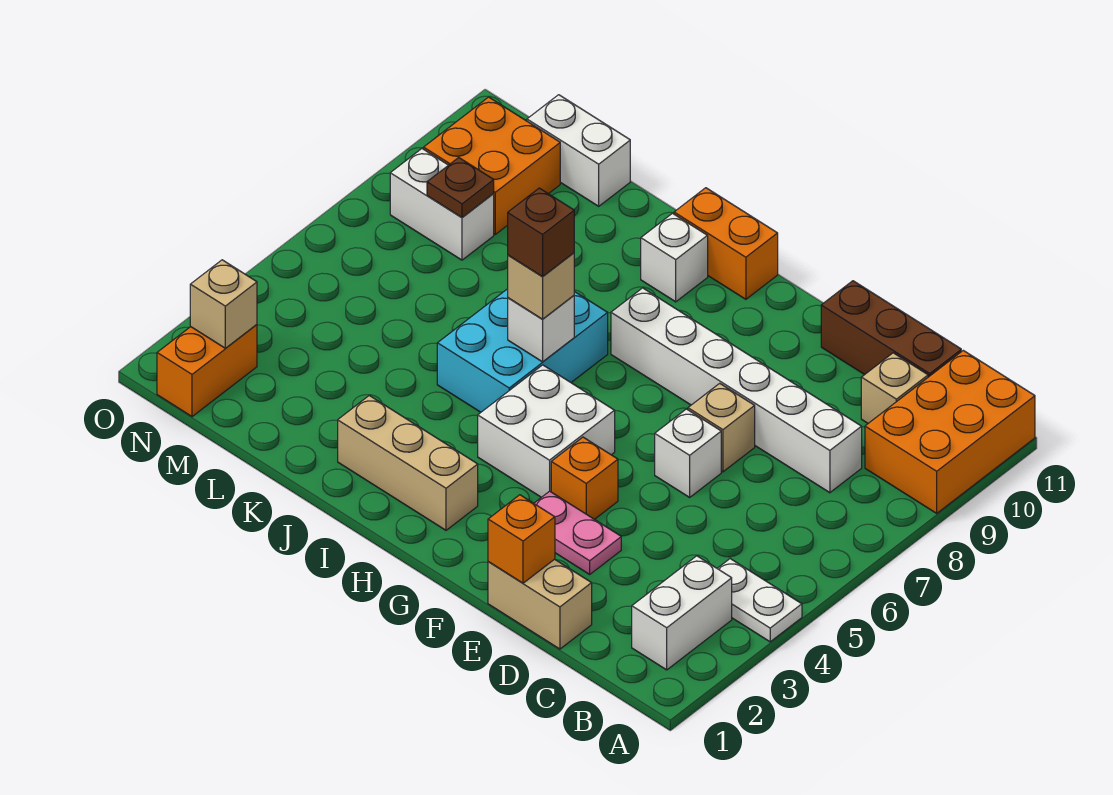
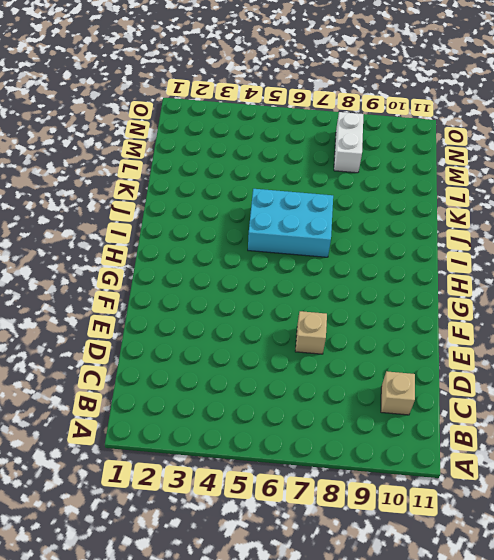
none -> white 1x2 plate [717,559,802,642]
none -> orange 2x3 brick [865,350,1035,513]
none -> white 1x2 brick [632,556,732,670]

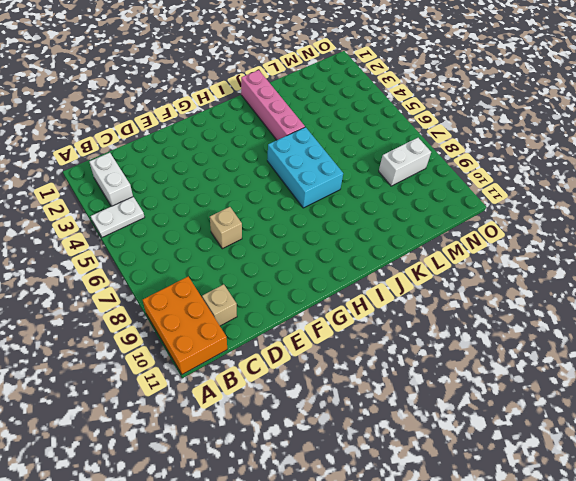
pink 1x4 brick [241,70,305,140] -> tan 1x3 brick [338,396,478,530]
none -> white 1x6 brick [611,288,862,493]
none -> brown 1x3 brick [821,281,961,377]
none -> tan 1x2 brick [488,559,592,649]

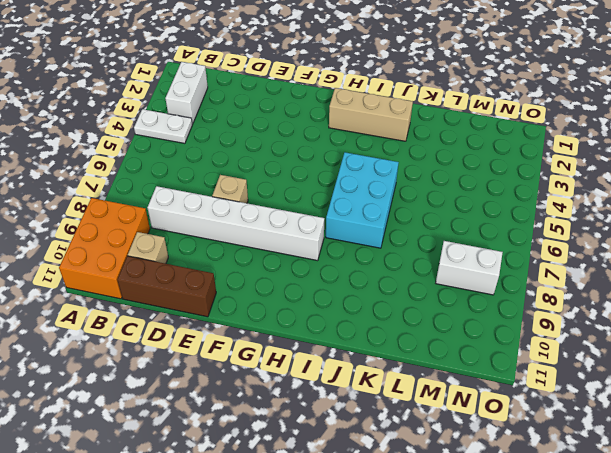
none -> tan 1x2 brick [488,559,592,649]
none -> pink 1x2 plate [534,491,621,574]
none -> white 1x1 brick [655,409,721,497]

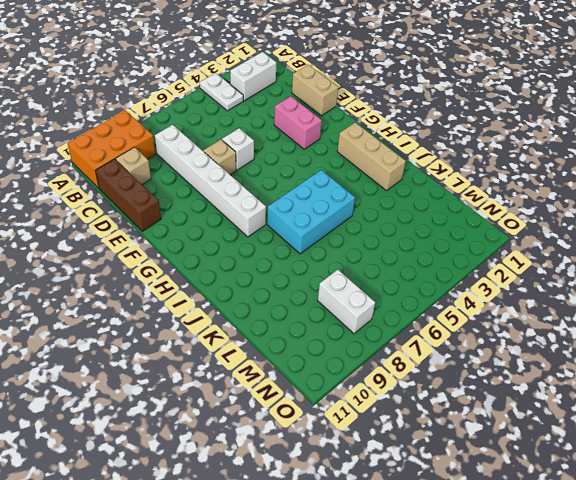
pink 1x2 brick [274,96,322,149] -> pink 1x2 plate [534,491,621,574]
none -> orange 1x1 brick [551,437,618,519]
none -> white 2x2 brick [478,365,615,497]
none -> orange 1x2 brick [674,188,778,299]

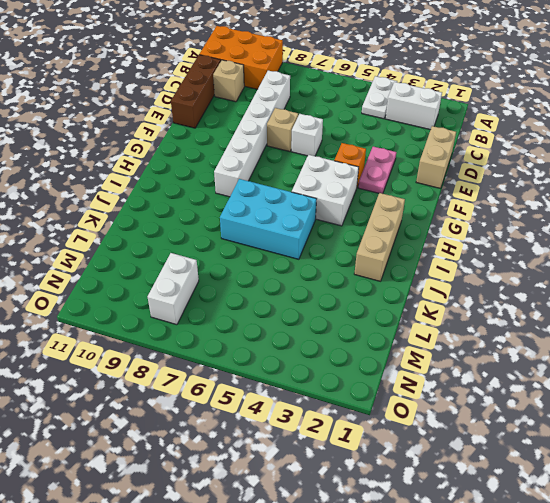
none -> orange 1x2 brick [674,188,778,299]
none -> white 1x1 brick [641,213,708,302]
none -> white 1x2 brick [527,95,630,206]

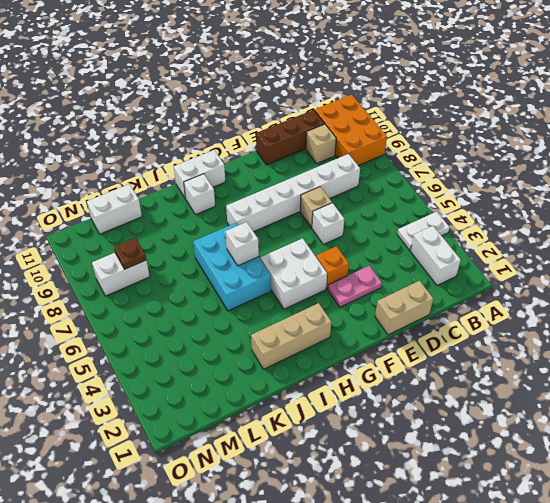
white 1x2 brick [174,150,225,198] -> orange 1x2 brick [674,188,778,299]
none -> orange 2x2 brick [424,97,560,234]
none -> orange 1x2 brick [157,325,257,417]
none -> orange 1x1 brick [488,495,555,583]

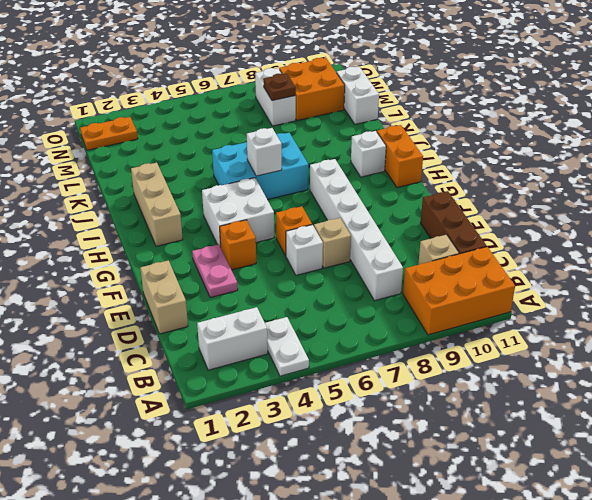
orange 1x1 brick [276,206,312,256] -> orange 1x1 brick moved to [488,495,555,583]
orange 1x2 plate [80,117,138,150] -> orange 1x2 brick [157,325,257,417]
none -> tan 1x1 brick [190,260,257,348]
none -> tan 1x1 brick [508,253,574,319]
none -> brown 1x1 brick [508,188,574,277]

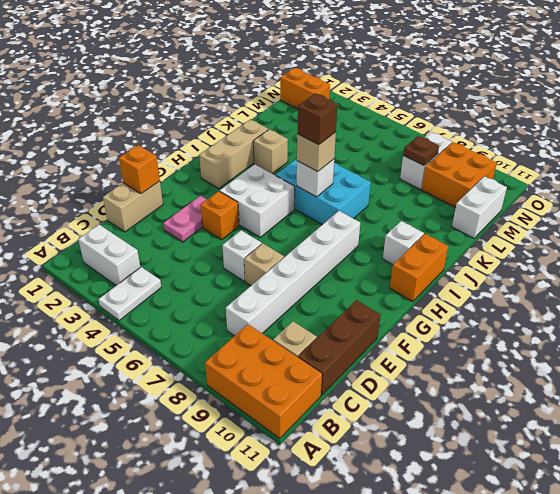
tan 1x1 brick [253,129,288,174] -> tan 1x1 brick moved to [190,260,257,348]

